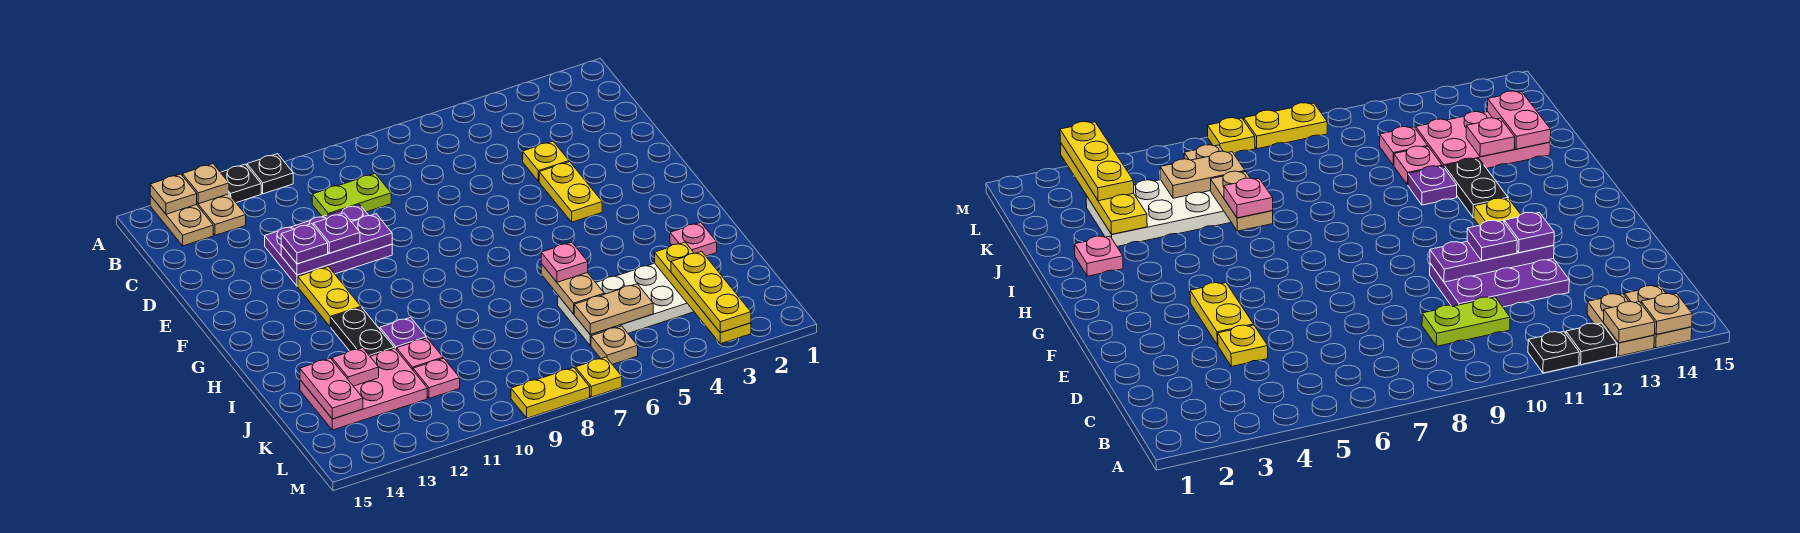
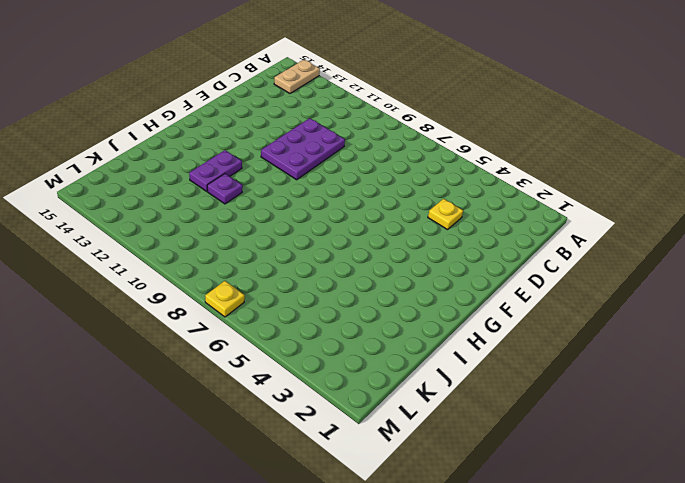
purple 2x3 plate [261,118,345,180] -> purple 2x3 plate turned to [265,205,392,286]
purple 1x2 plate [189,150,242,191] -> black 1x2 plate [331,307,394,356]
none -> black 1x1 plate [247,154,293,194]
none -> black 1x1 plate [221,164,261,203]
none -> tan 1x2 plate [197,194,246,235]
none -> lime 1x2 plate [312,174,391,217]

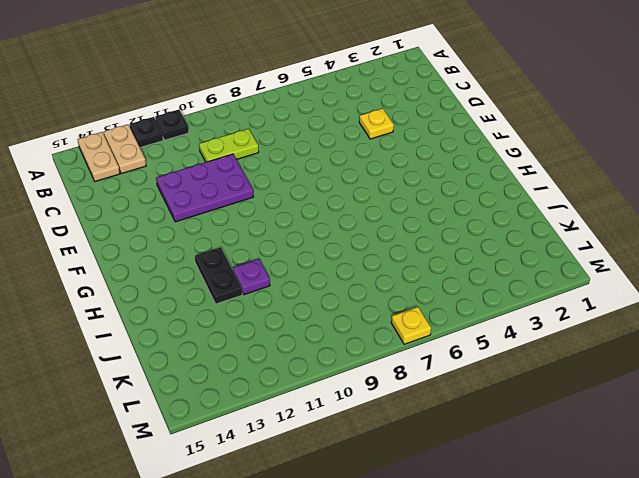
none -> yellow 1x2 plate [539,162,602,222]
none -> yellow 1x2 plate [298,267,361,327]
none -> pink 1x1 plate [670,222,717,256]
none -> white 2x4 plate [558,263,694,346]

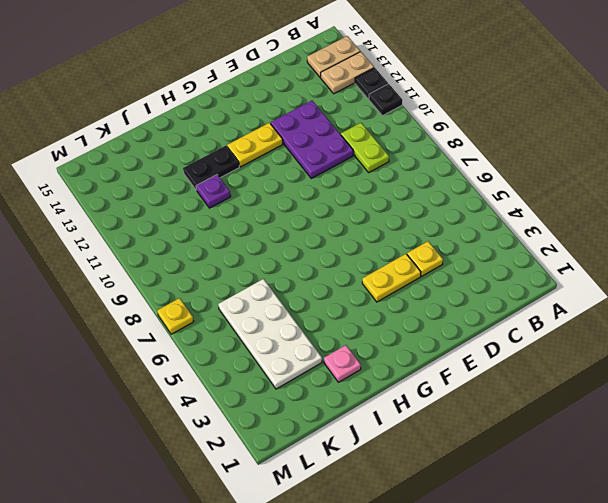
none -> pink 1x1 plate [397,338,443,370]
none -> pink 2x3 plate [300,348,427,430]
none -> pink 1x1 plate [413,358,460,398]
none -> tan 1x1 plate [591,326,638,364]

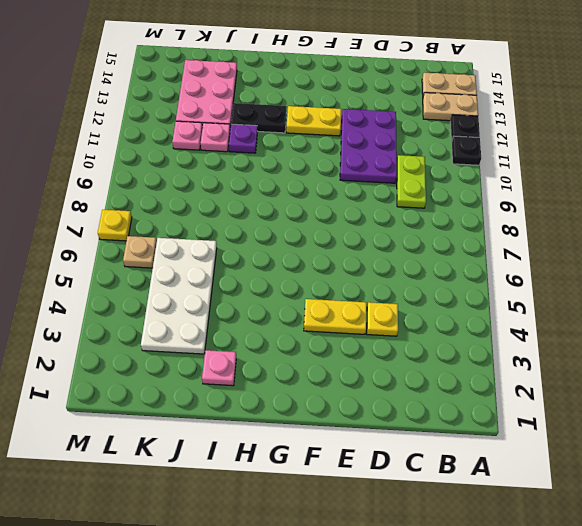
none -> yellow 1x2 plate [511,368,590,418]
none -> tan 1x1 plate [182,164,229,204]
none -> tan 1x1 plate [150,174,197,214]
none -> purple 1x3 plate [281,214,392,275]

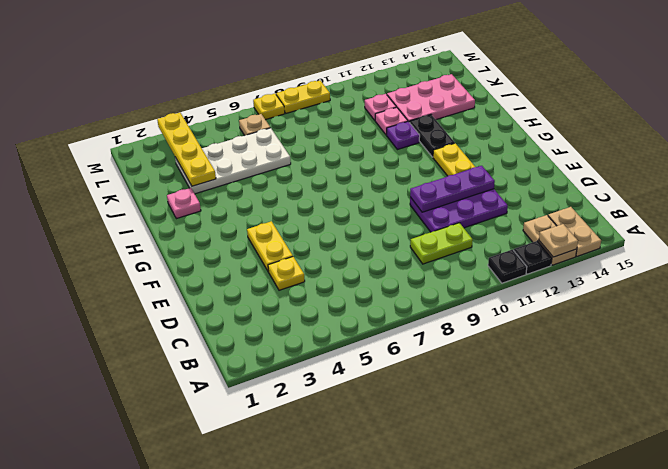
none -> tan 1x1 plate [150,174,197,214]
none -> tan 1x2 plate [541,264,604,314]
none -> pink 1x1 plate [332,348,379,386]
none -> pink 1x2 plate [300,358,363,419]

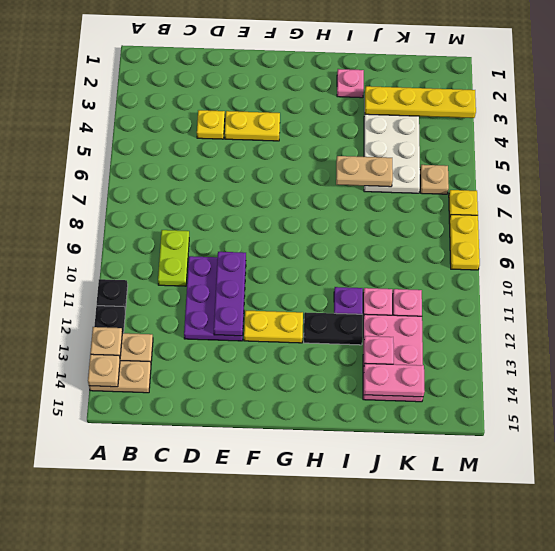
none -> tan 1x2 plate [574,284,653,334]
none -> purple 1x1 plate [313,213,360,253]
none -> purple 1x1 plate [281,224,328,264]
none -> pink 1x1 plate [541,242,588,282]

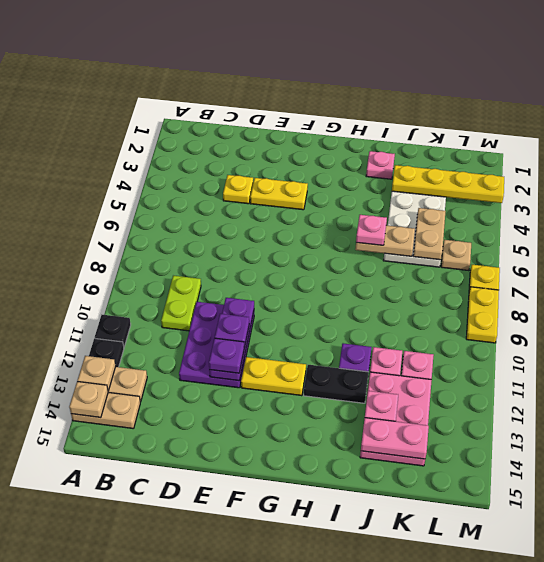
none -> yellow 1x3 plate [671,251,751,333]

